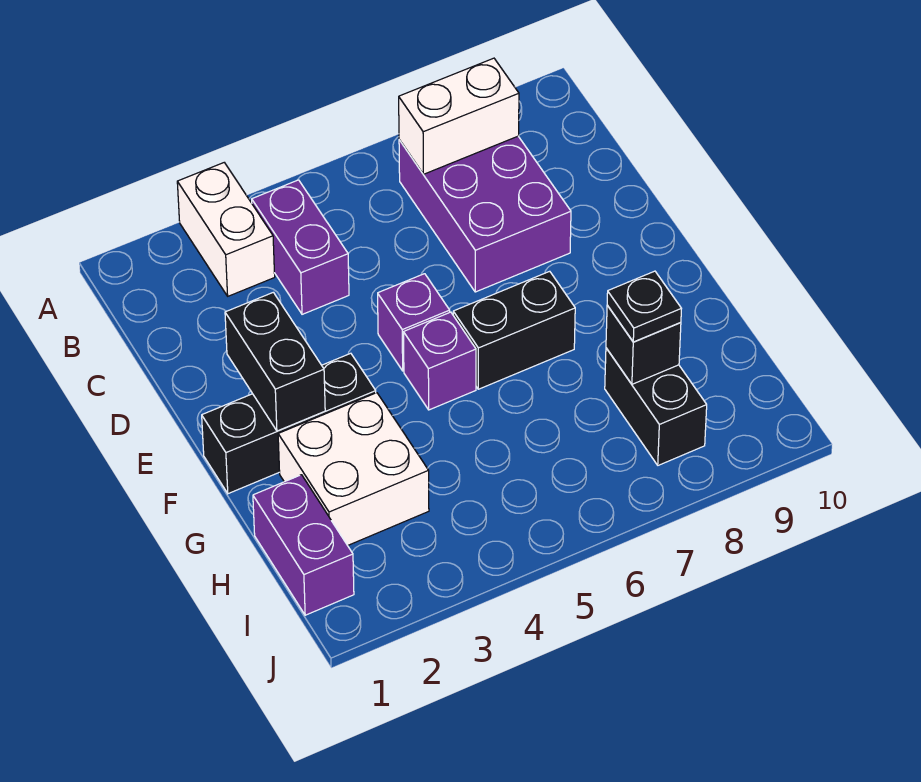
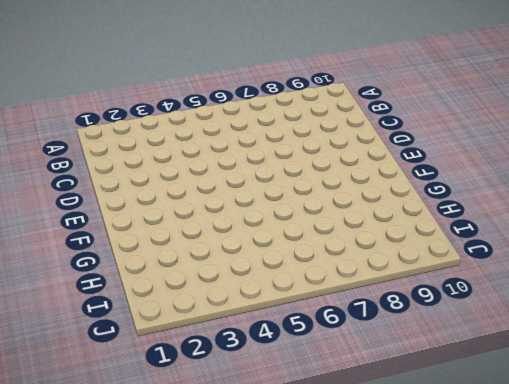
none -> white 1x2 brick [177,163,275,296]
none -> purple 1x2 brick [252,180,349,314]
none -> purple 2x3 brick [399,136,571,292]

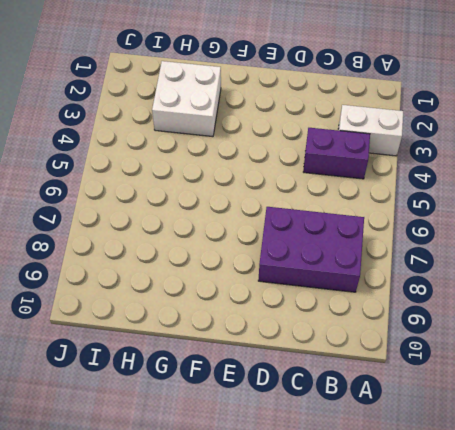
none -> purple 1x1 brick [378,274,450,371]
none -> black 1x3 brick [202,353,376,494]
none -> purple 1x1 brick [403,312,476,410]

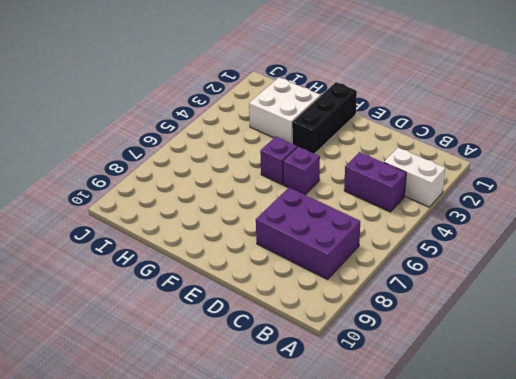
none -> black 1x2 brick [453,271,575,389]
none -> purple 1x2 brick [253,475,354,615]
none -> black 1x2 brick [605,348,707,465]

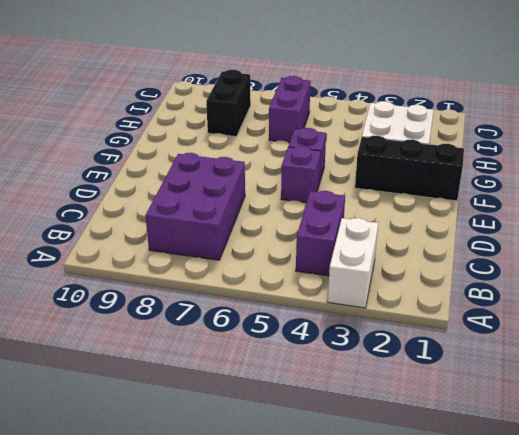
purple 1x2 brick [269,76,311,143] -> purple 1x2 brick moved to [253,475,354,615]
none -> black 1x2 brick [453,271,575,389]
none -> white 1x2 brick [399,58,519,174]
none -> black 1x2 brick [225,292,325,431]

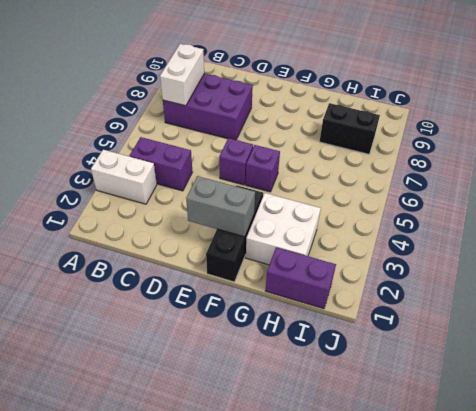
grey 1x2 brick [186,176,255,237] -> black 1x2 brick [225,292,325,431]
none -> black 1x2 brick [453,271,575,389]
none -> black 1x1 brick [606,305,681,384]
none -> black 1x1 plate [607,271,681,342]

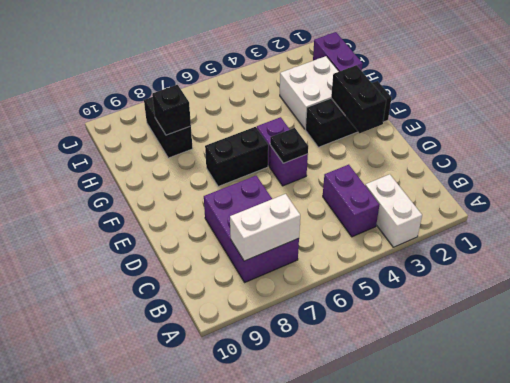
black 1x1 plate [270,128,308,163] -> black 1x1 plate moved to [607,271,681,342]

